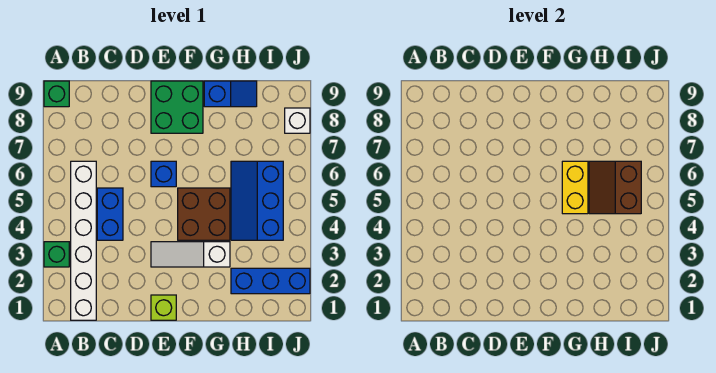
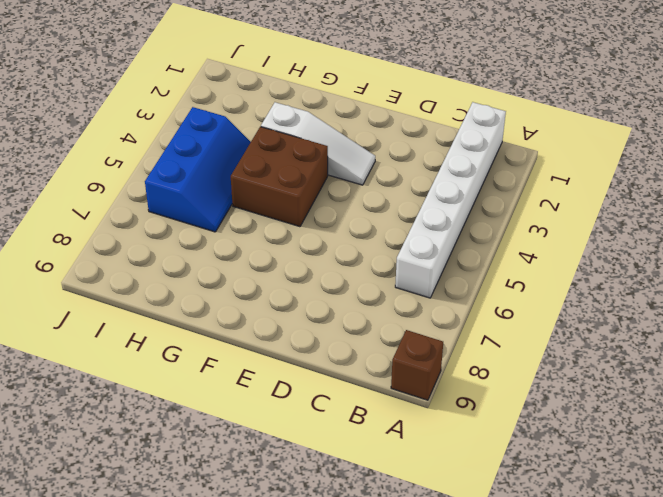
brown 1x1 brick [391,330,443,400] -> green 1x1 brick [44,81,69,107]
none -> green 1x1 brick [44,242,69,267]
none -> blue 1x2 brick [97,188,123,240]
none -> lime 1x1 brick [151,295,176,320]

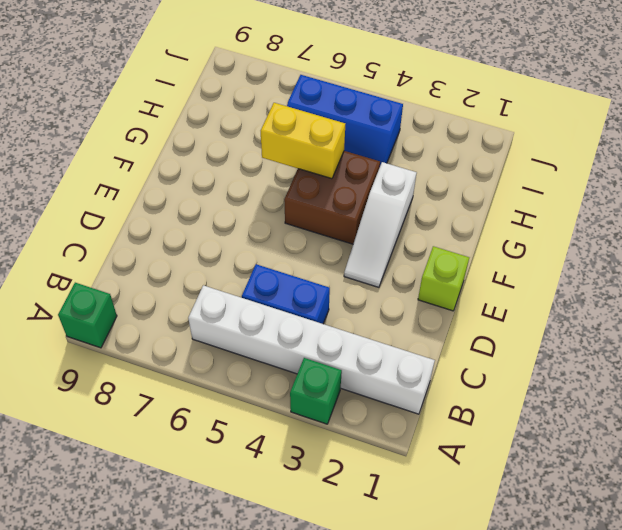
none -> blue 1x1 brick [151,161,176,187]
none -> green 2x2 brick [151,81,203,133]
none -> blue 1x2 slope [204,81,257,107]

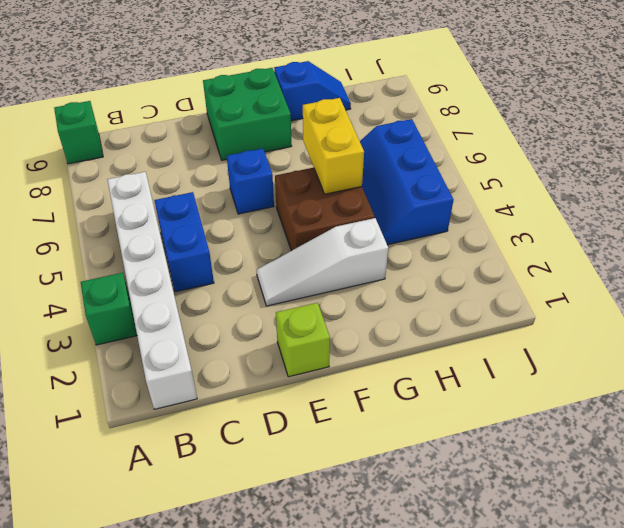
none -> blue 1x3 brick [231,268,310,294]
none -> white 1x1 brick [285,108,310,133]
none -> brown 2x2 slope [589,161,641,214]

